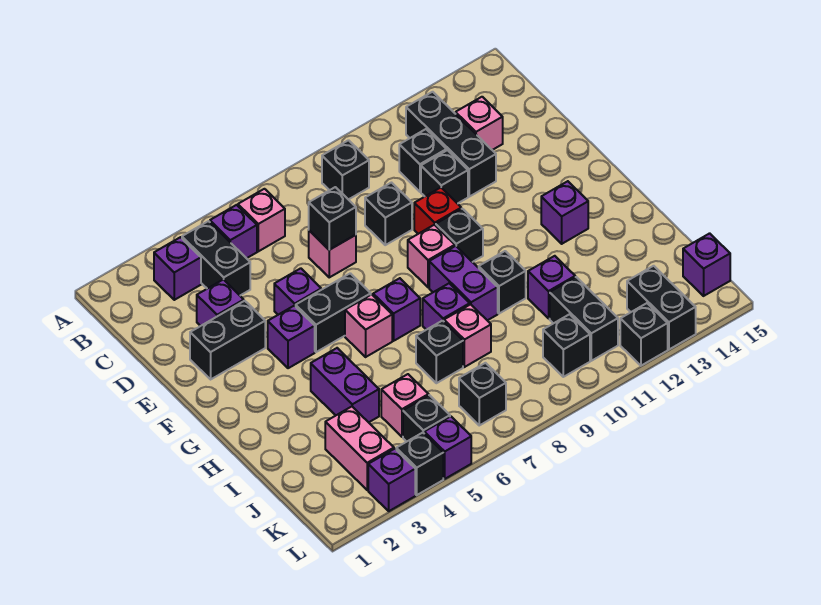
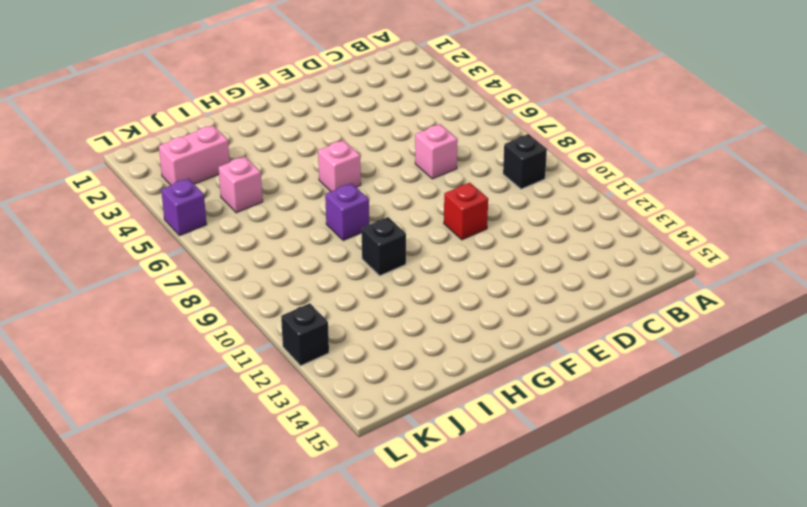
none -> purple 1x1 brick [154,237,201,300]
none -> black 1x2 brick [182,221,250,295]
none -> purple 1x1 brick [210,205,257,258]
none -> pink 1x1 brick [238,189,285,251]

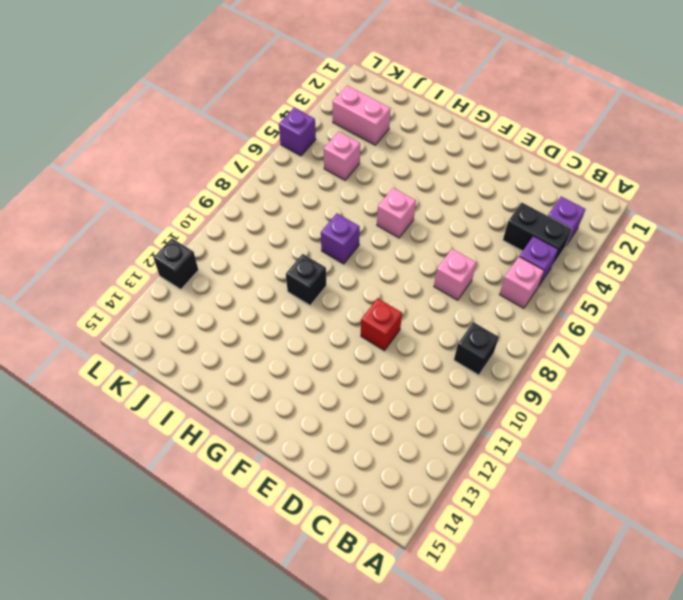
none -> black 1x3 brick [406,92,496,197]
none -> black 1x1 brick [399,129,447,192]
none -> pink 1x1 brick [456,97,503,150]
none -> purple 1x1 brick [197,279,244,326]

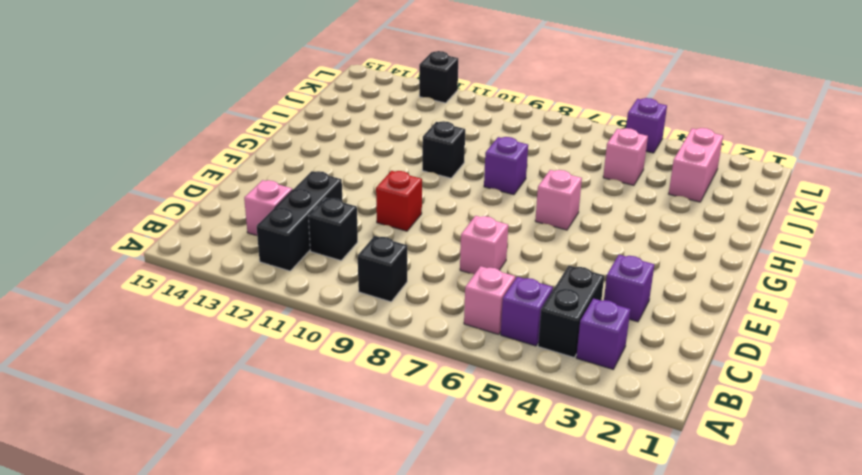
none -> black 1x1 brick [365,183,412,245]
none -> black 1x1 brick [421,150,468,204]
none -> black 1x2 brick [190,301,265,379]
none -> purple 1x1 brick [274,268,321,315]

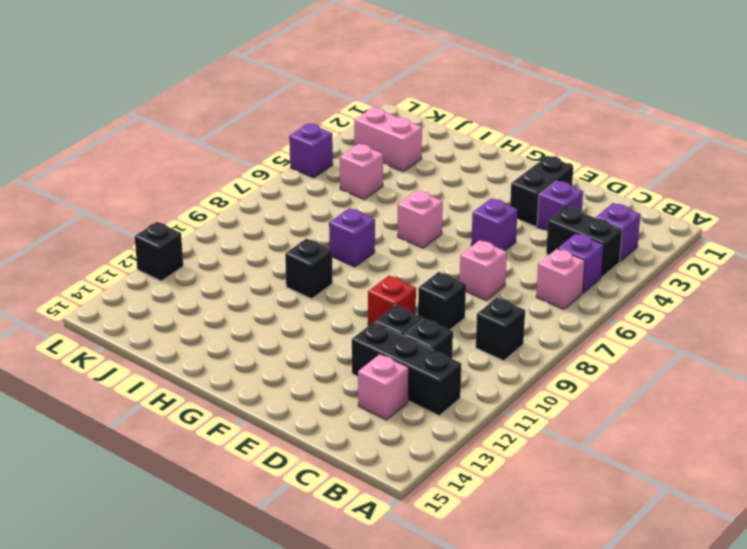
none -> purple 1x1 brick [268,306,315,368]
none -> black 1x2 brick [296,273,371,352]
none -> pink 1x1 brick [408,225,455,287]
none -> black 1x1 brick [436,209,483,262]

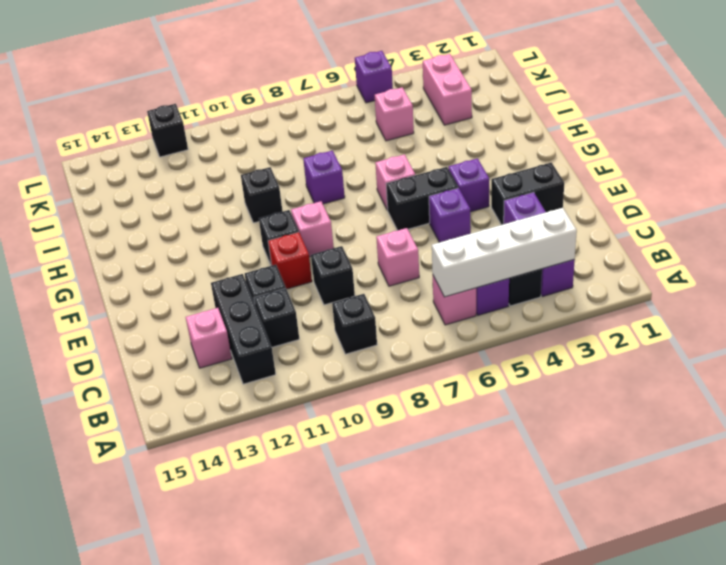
white 1x4 brick [432,208,577,297] -> none
none -> purple 1x1 brick [373,278,420,341]
none -> purple 1x2 brick [429,246,498,320]
none -> purple 1x1 brick [541,181,588,244]
none -> purple 1x2 brick [311,348,379,422]

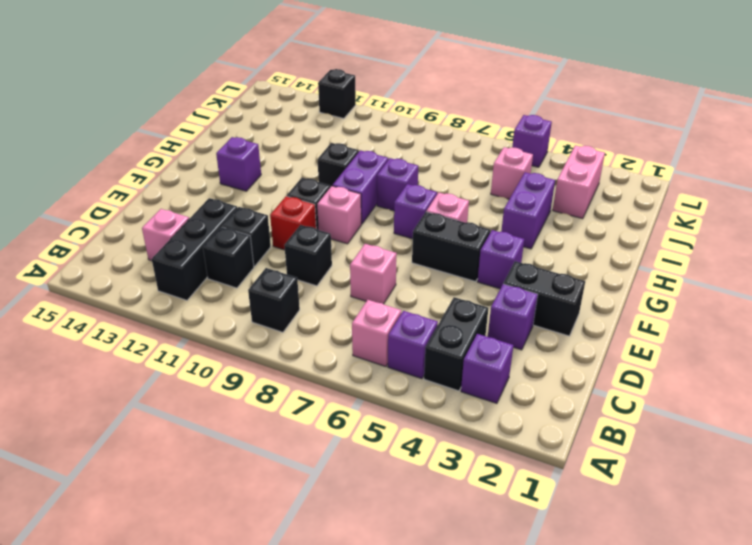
none -> purple 1x1 brick [274,268,321,315]
none -> black 1x1 brick [416,321,463,383]
none -> pink 1x1 brick [444,304,491,367]
none -> purple 1x1 brick [528,256,575,318]

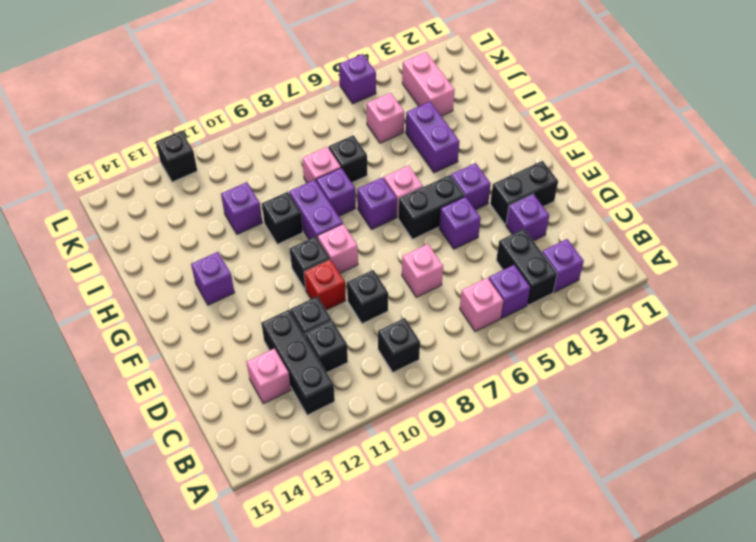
none -> black 1x2 brick [550,277,618,361]
none -> black 1x1 brick [403,395,450,442]
none -> black 1x1 brick [459,363,506,425]
none -> black 1x1 brick [543,314,590,377]

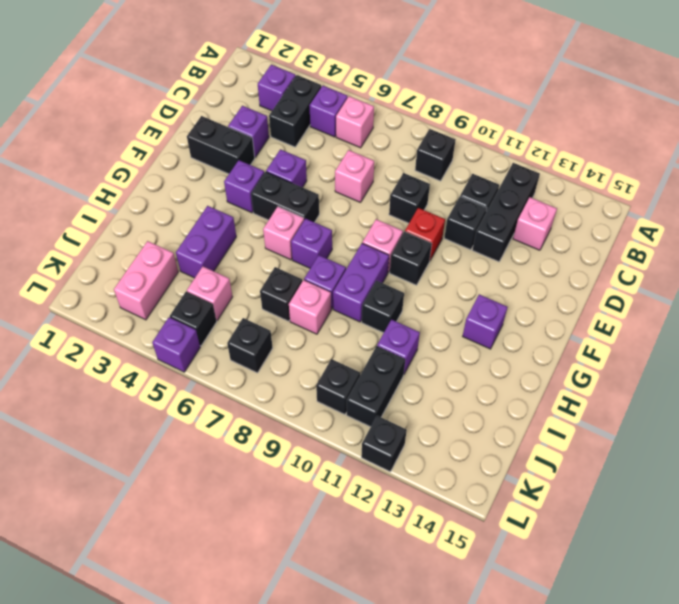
none -> black 1x2 brick [627,266,696,349]
none -> purple 1x1 brick [683,233,730,296]
none -> purple 1x1 brick [368,449,415,511]
none -> black 1x1 brick [396,433,443,495]

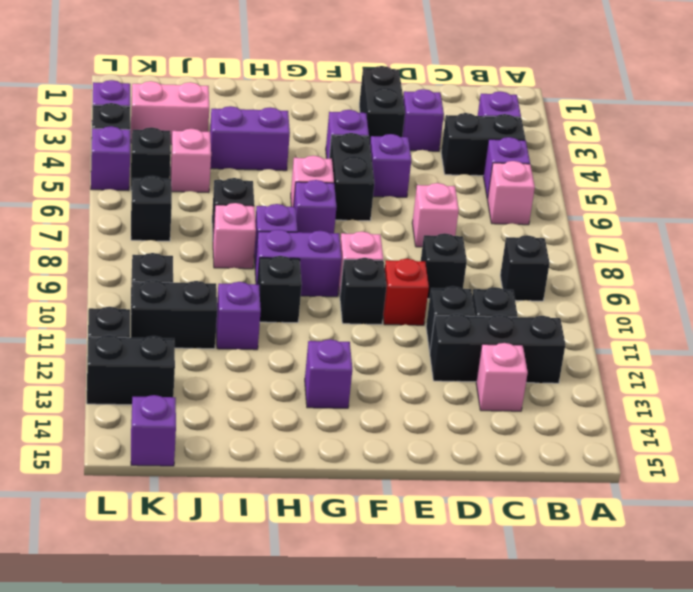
none -> black 1x1 brick [309,187,356,250]

